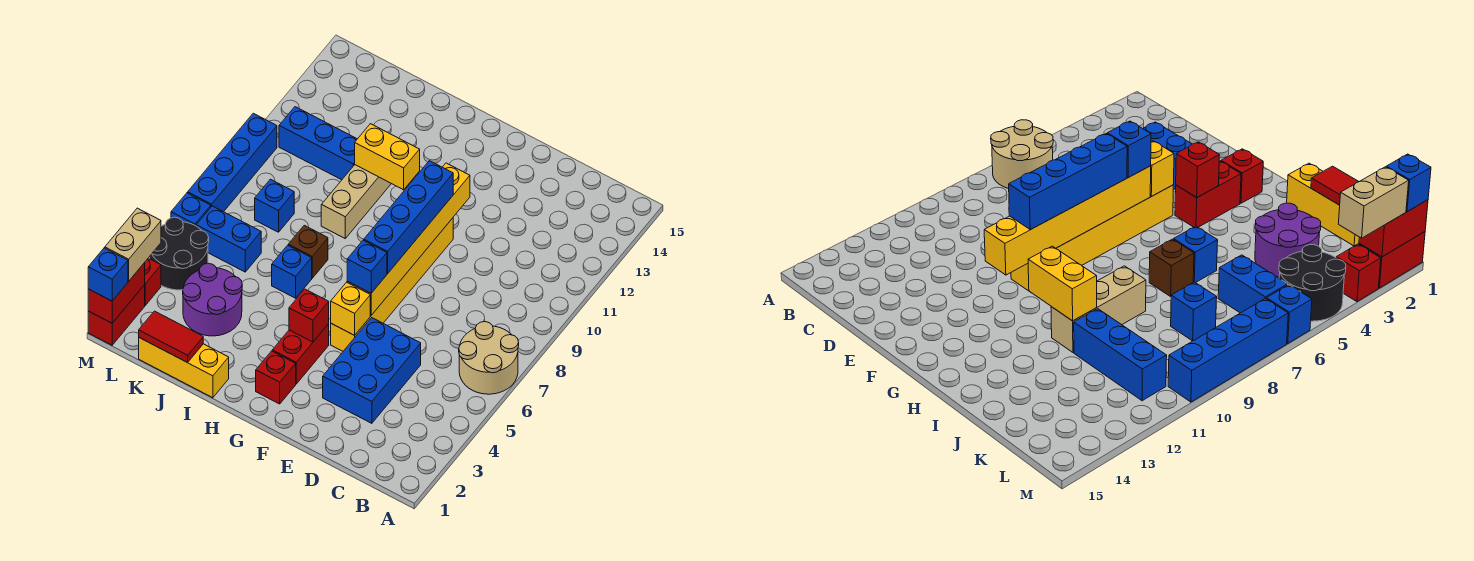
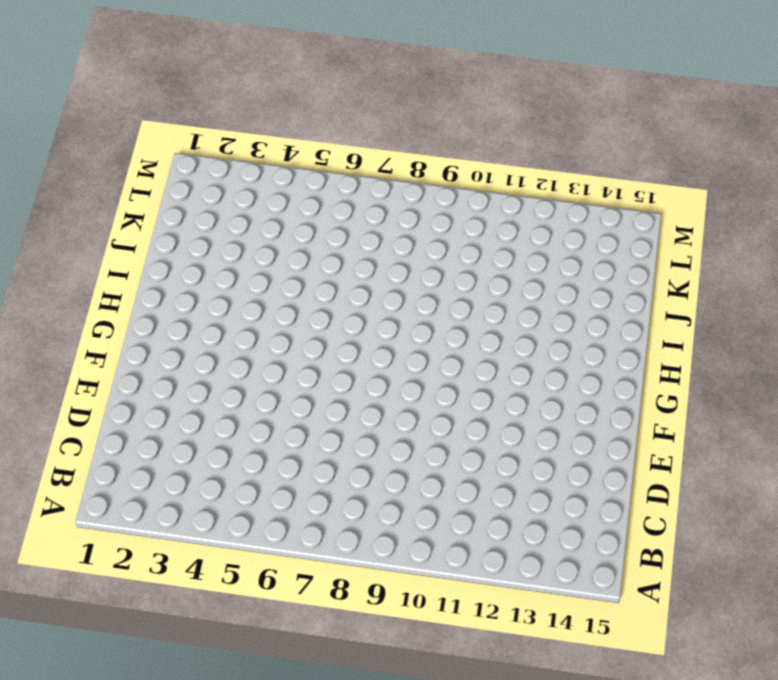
none -> tan 2x2 round brick [459,322,519,394]
none -> blue 2x3 brick [323,318,421,423]
none -> yellow 1x6 brick [331,218,453,351]

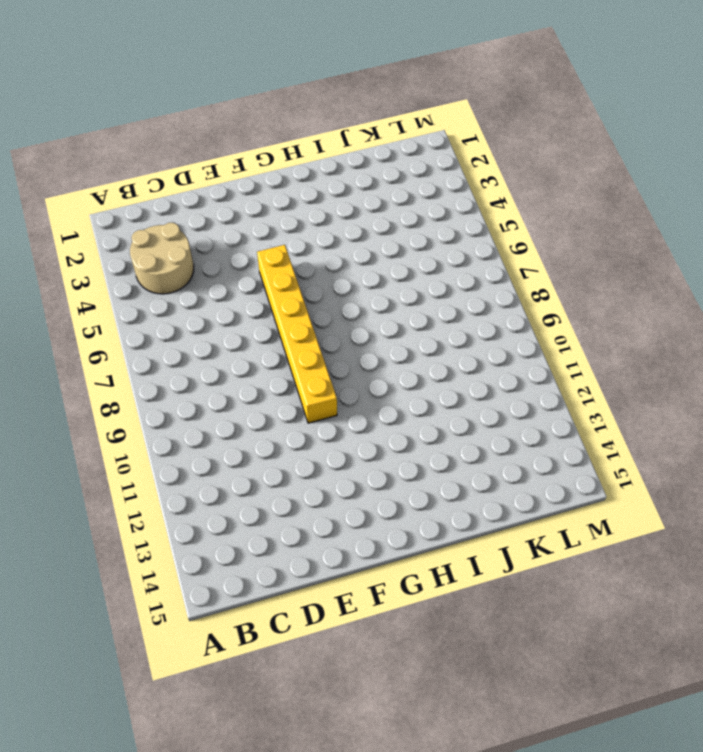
tan 2x2 round brick [130,223,194,294] -> tan 2x2 round brick moved to [459,322,519,394]
none -> blue 2x3 brick [323,318,421,423]
none -> red 1x1 brick [256,351,296,404]
none -> red 1x2 brick [272,324,329,384]

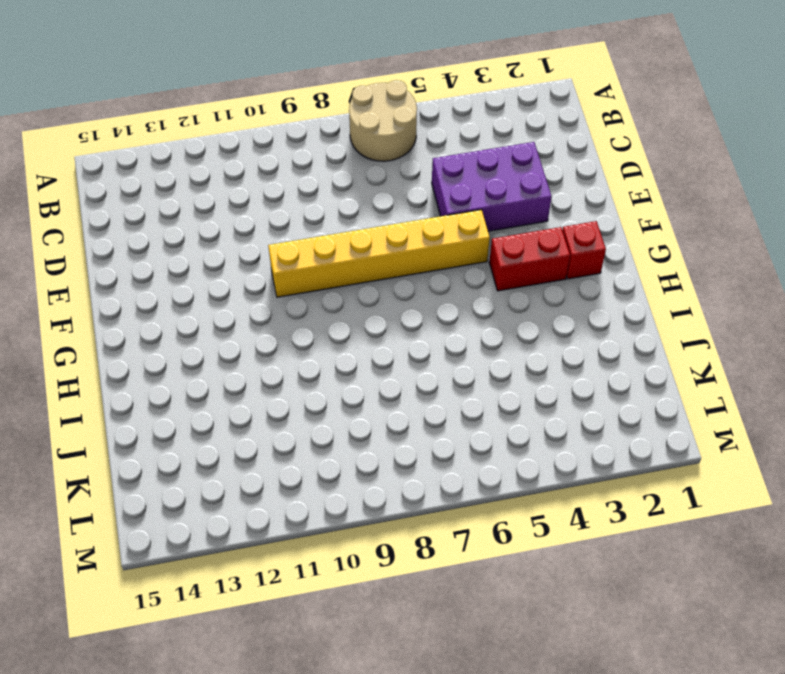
purple 2x3 brick [432,142,552,231] -> blue 2x3 brick [323,318,421,423]
none -> yellow 1x3 brick [139,338,229,398]
none -> blue 1x1 brick [272,245,312,298]
none -> brown 1x1 brick [288,225,328,278]

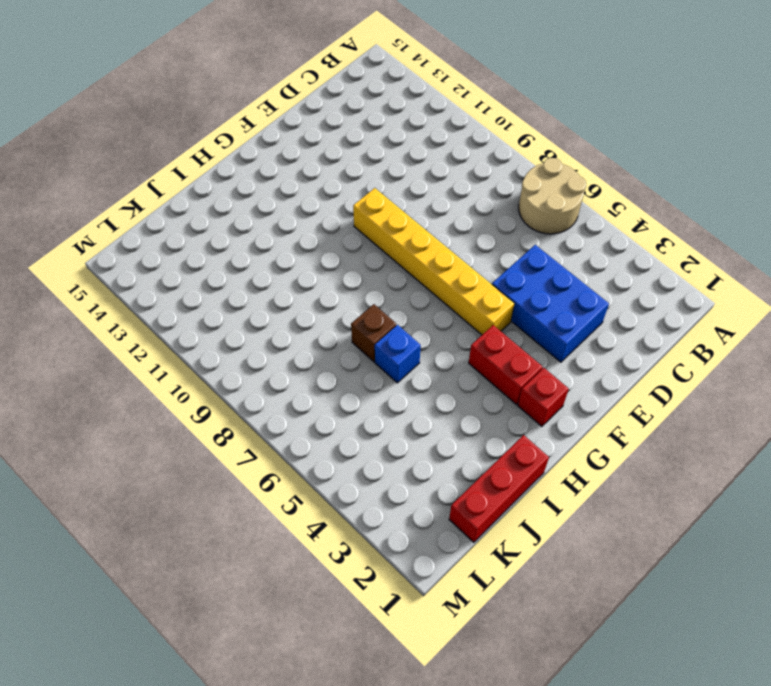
red 1x3 brick [449,435,549,542] -> yellow 1x3 brick [139,338,229,398]
none -> tan 1x3 brick [321,165,391,238]
none -> purple 2x2 round brick [183,263,242,336]
none -> blue 1x3 brick [279,107,357,180]

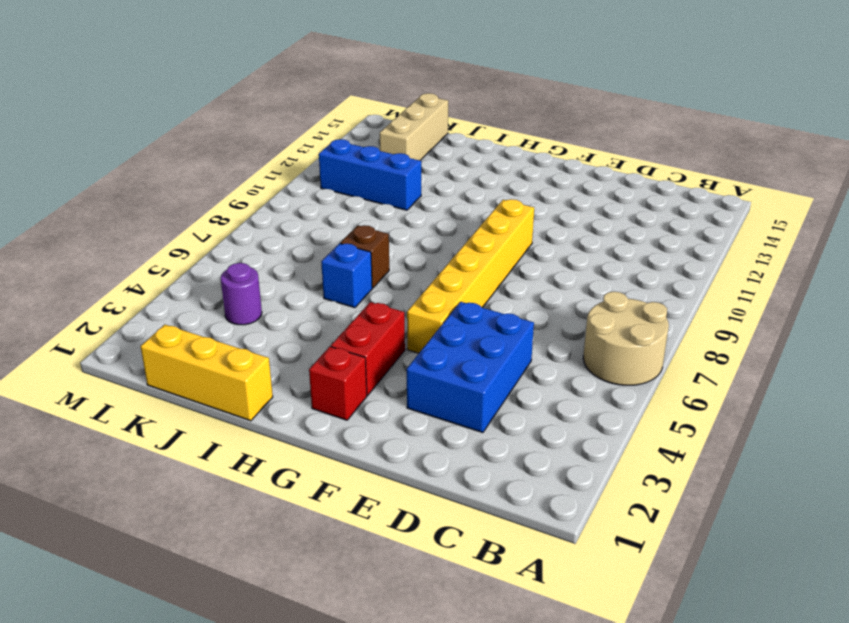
purple 1x1 round brick [221,263,262,325] -> purple 2x2 round brick [183,263,242,336]
tan 1x3 brick [380,93,448,160] -> tan 1x3 brick moved to [321,165,391,238]
none -> blue 1x2 brick [196,206,261,272]
none -> blue 1x1 brick [255,179,294,232]
none -> black 2x2 round brick [149,217,209,290]

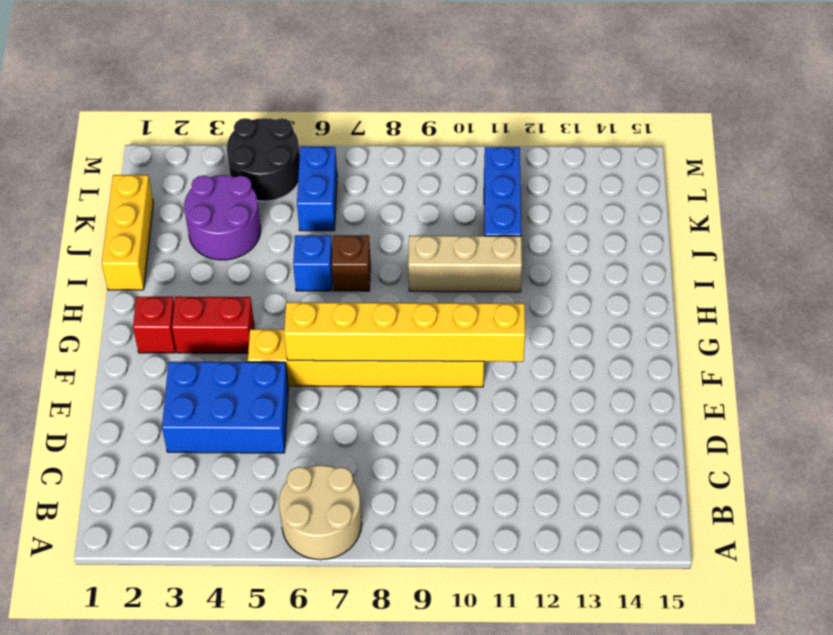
none -> blue 1x1 brick [255,179,294,232]
none -> red 1x2 brick [88,285,145,345]
none -> red 1x1 brick [144,258,161,305]

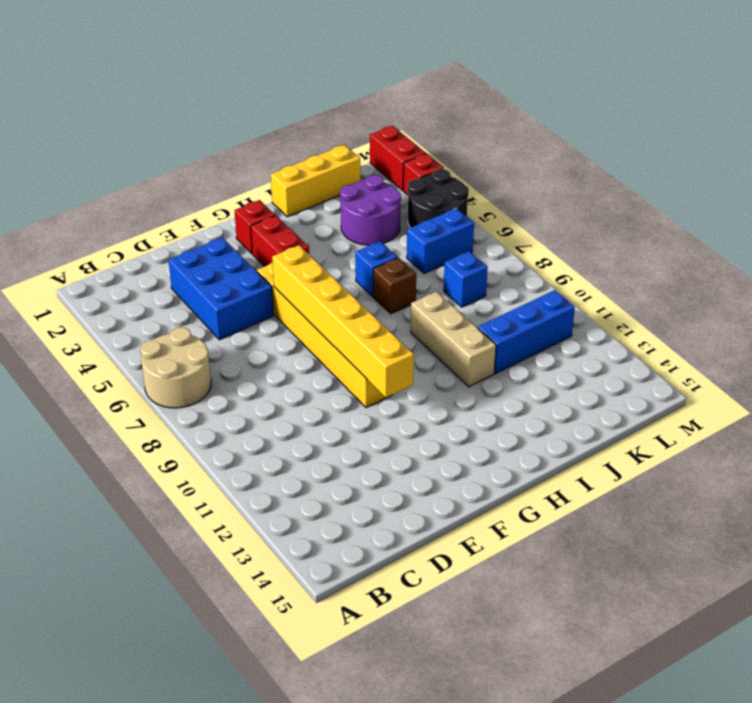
none -> blue 1x1 brick [171,193,211,226]
none -> blue 1x4 brick [188,113,277,212]
none -> yellow 1x1 brick [331,282,370,335]

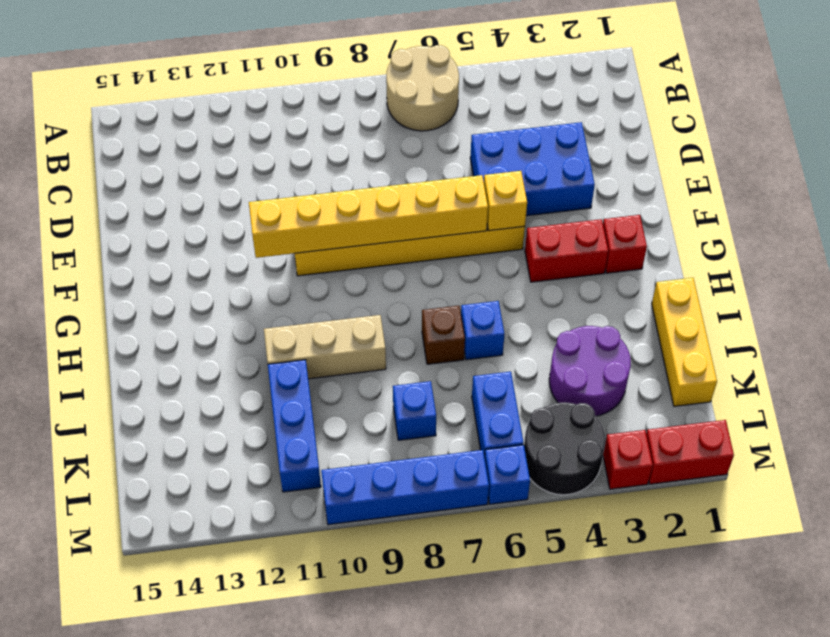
none -> red 1x1 brick [289,289,329,342]
none -> yellow 1x2 brick [355,124,420,190]
none -> red 1x2 tile [139,311,203,363]

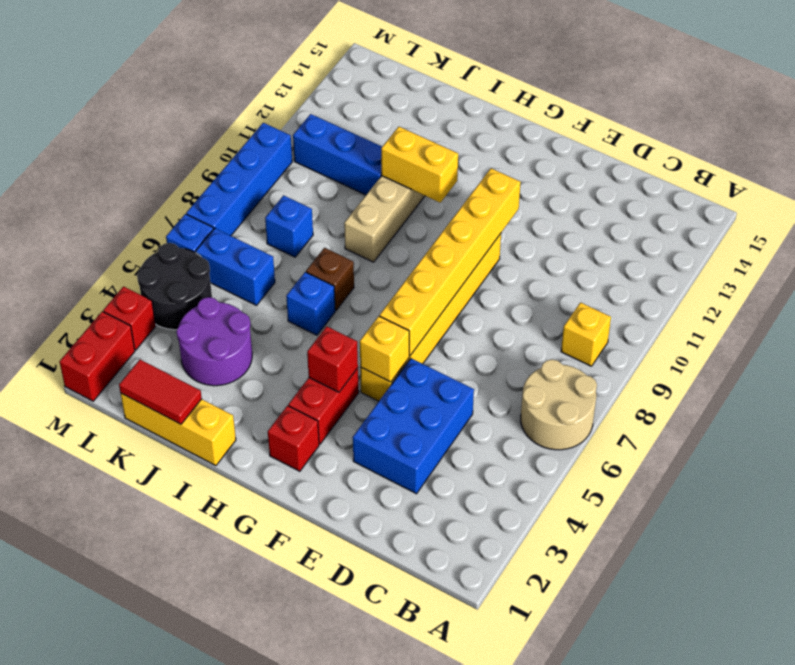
yellow 1x1 brick [561,302,611,366] -> none
none -> red 1x2 brick [88,263,145,323]
none -> blue 1x1 brick [347,240,387,293]
none -> blue 1x4 brick [364,161,453,273]

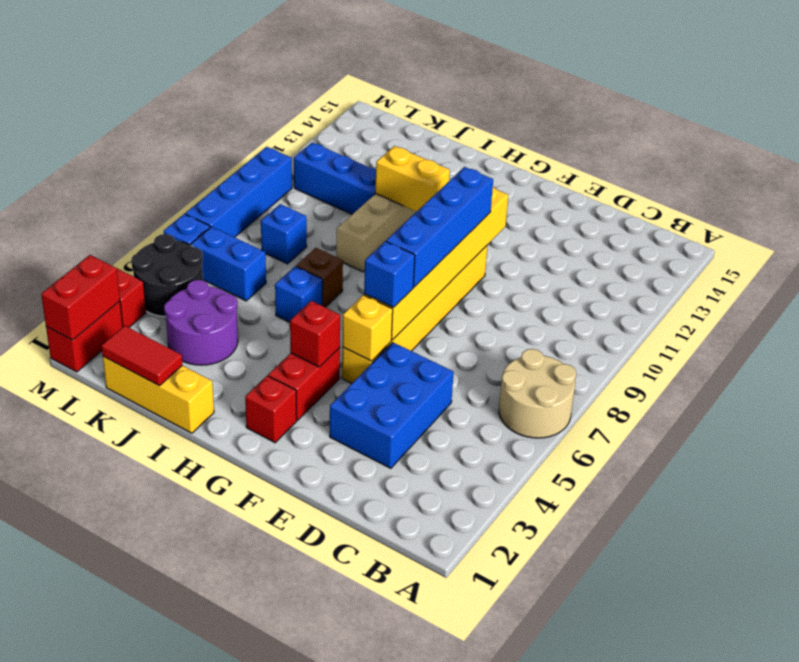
none -> blue 1x1 brick [88,248,128,301]
none -> tan 1x2 brick [105,208,161,281]

